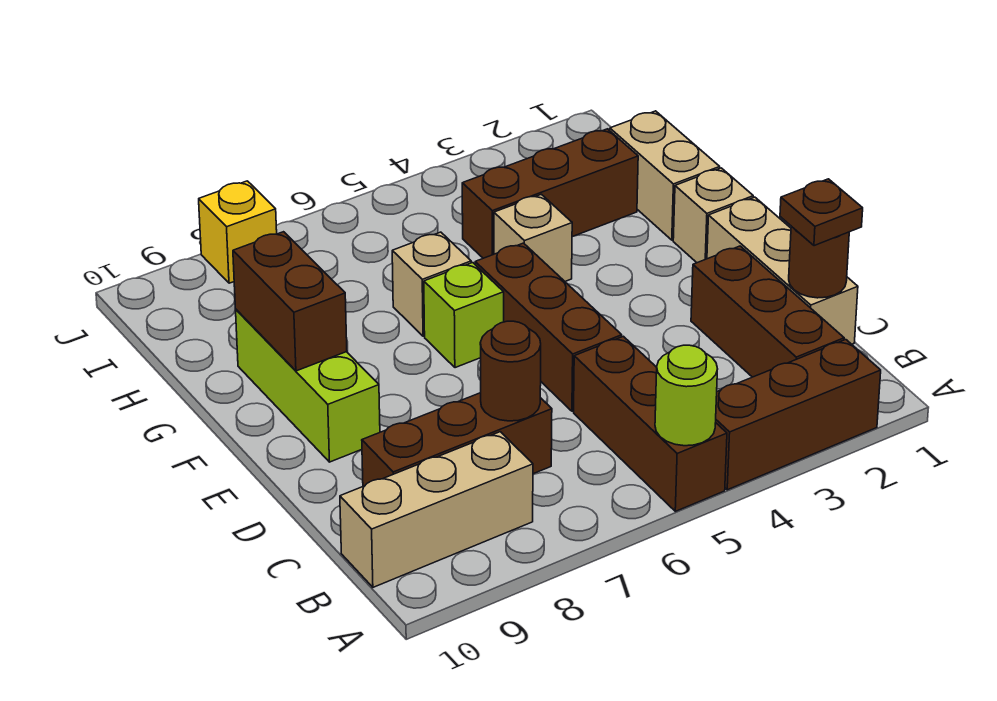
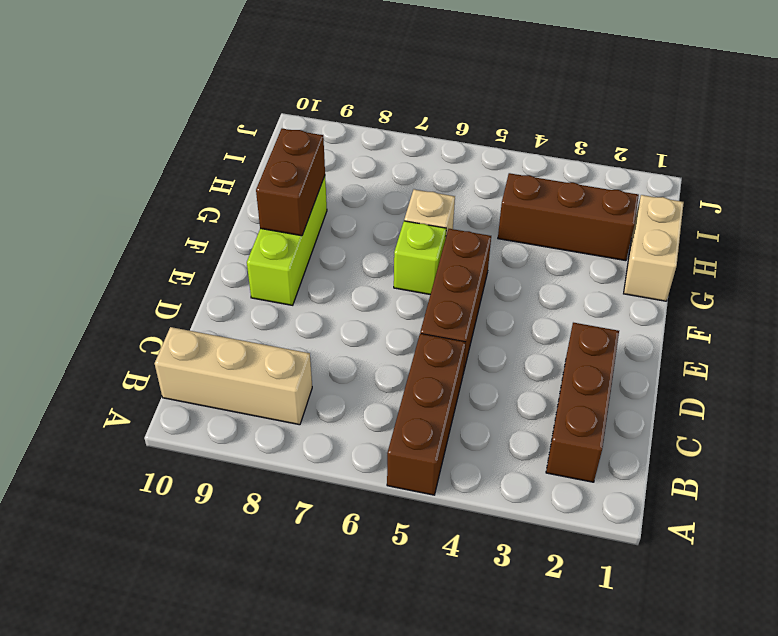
none -> brown 1x3 brick [716,340,881,490]
none -> tan 1x3 brick [707,197,858,344]
none -> brown 1x3 brick [362,393,552,486]

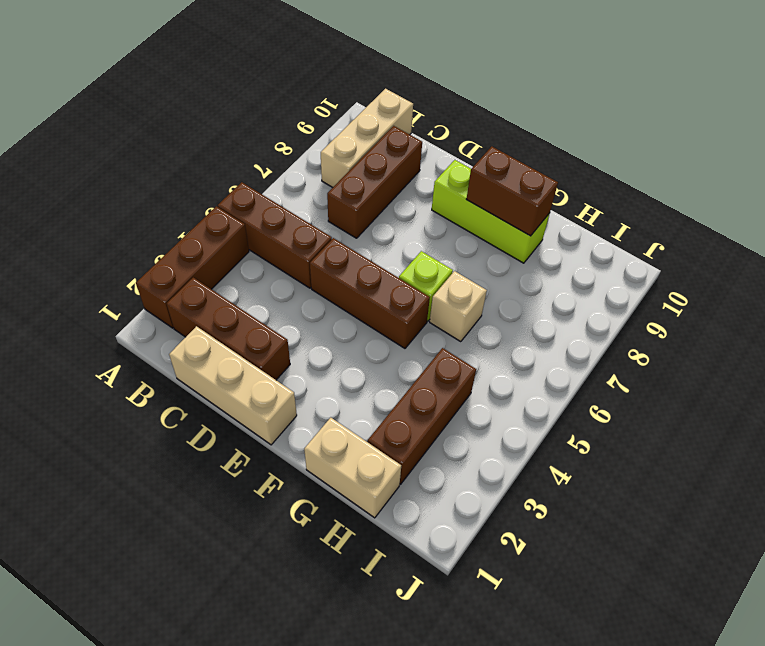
none -> tan 1x1 brick [673,168,753,263]
none -> tan 1x1 brick [494,194,572,281]
none -> yellow 1x1 brick [199,181,277,283]

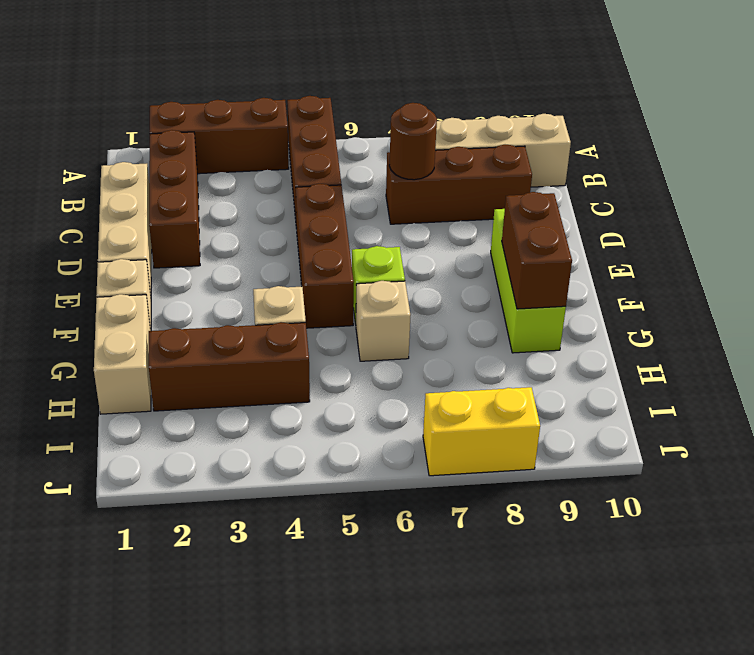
yellow 1x2 brick [423,387,540,476] -> yellow 1x1 brick [199,181,277,283]
none -> lime 1x1 round brick [655,345,717,446]
none -> brown 1x1 round brick [789,226,849,298]
none -> brown 1x1 plate [780,179,863,246]

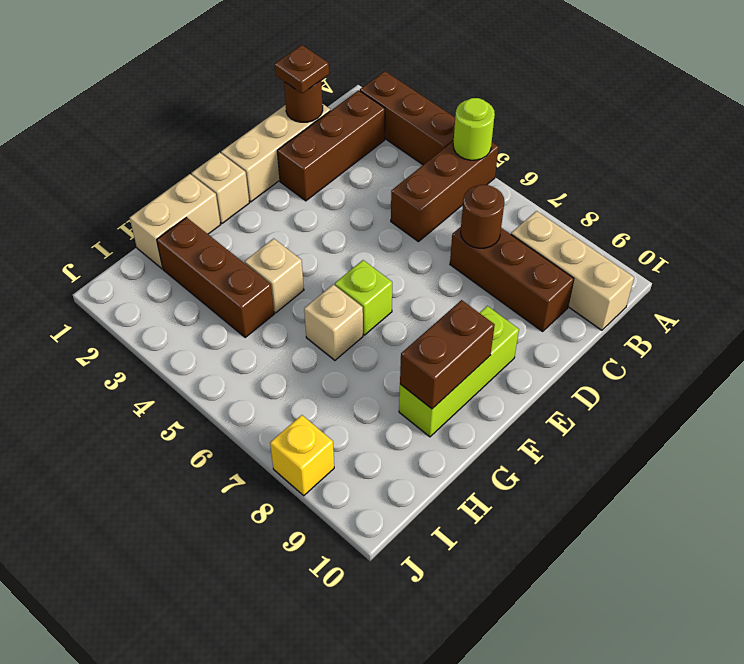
none -> brown 1x3 brick [475,243,622,411]

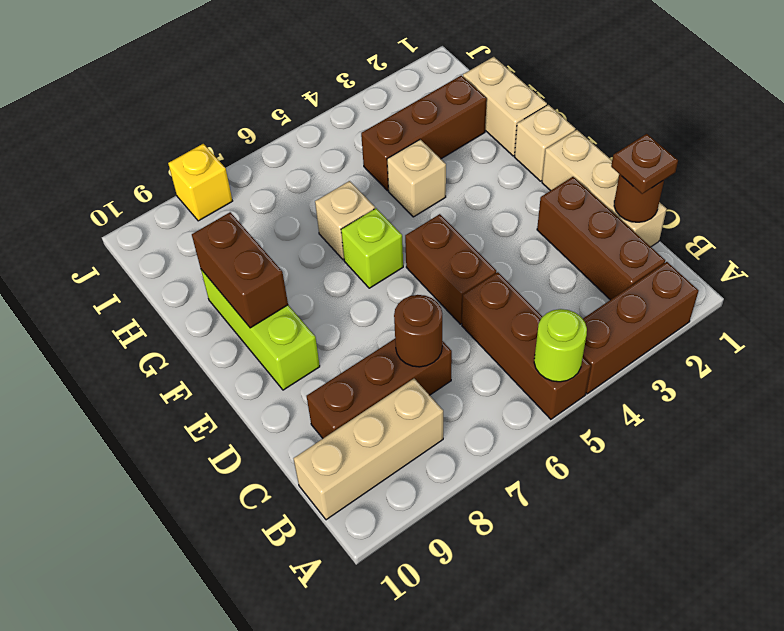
brown 1x2 brick [405,214,496,324] -> brown 1x3 brick [475,243,622,411]

